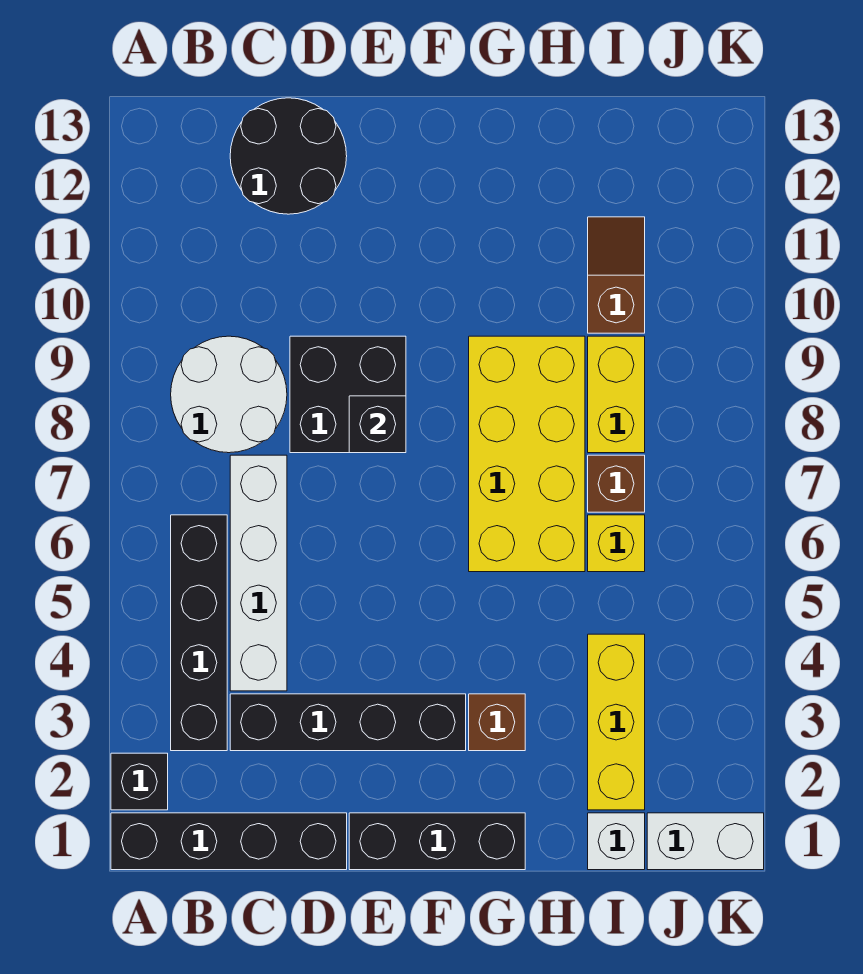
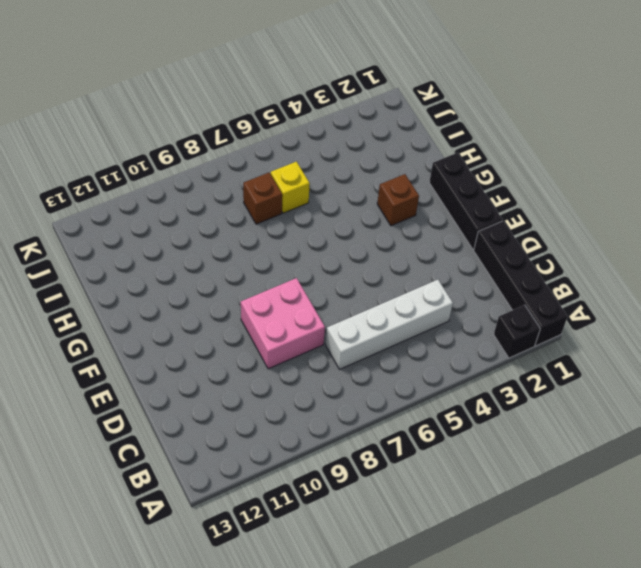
pink 2x2 brick [241,278,325,369] -> black 2x2 brick [290,336,406,453]
none -> black 1x4 brick [171,515,227,751]
none -> white 2x2 round brick [171,336,287,453]
none -> black 1x4 brick [230,694,466,751]

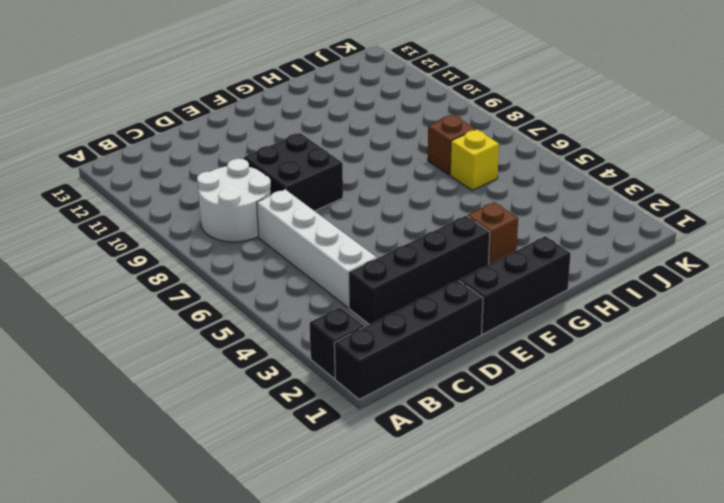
none -> black 1x4 brick [171,515,227,751]
none -> black 2x2 round brick [230,98,347,214]
none -> yellow 2x4 brick [469,336,585,572]

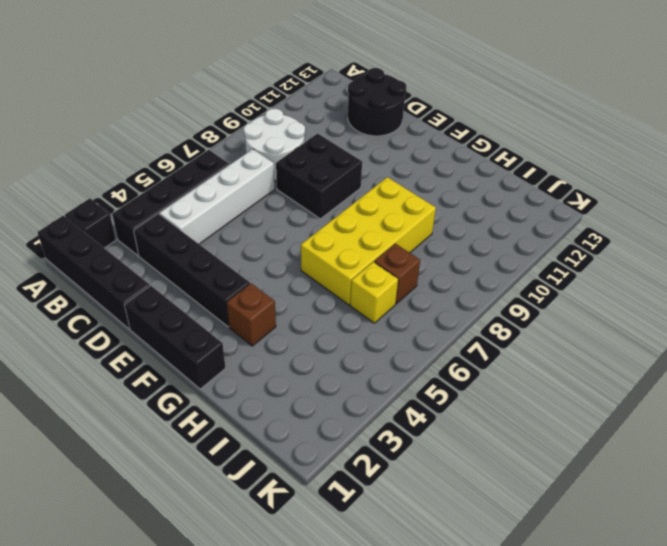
none -> white 1x1 brick [588,813,645,870]
none -> yellow 1x3 brick [588,634,645,810]
none -> yellow 1x2 brick [588,336,645,453]

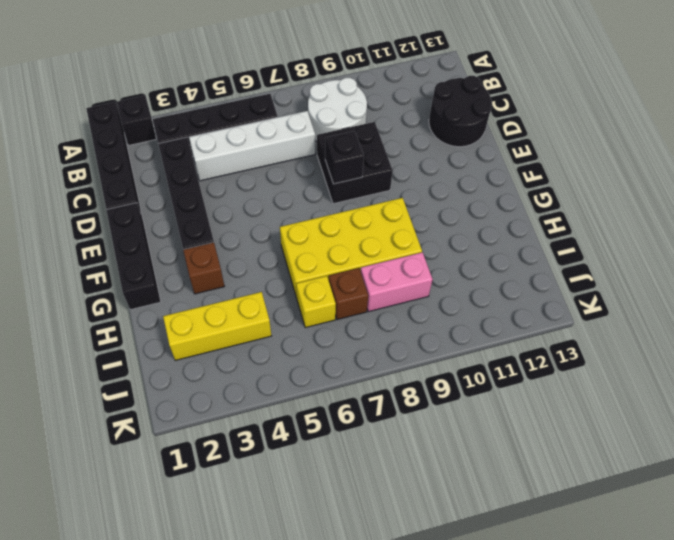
pink 1x2 brick [361,252,433,312] -> yellow 1x2 brick [588,336,645,453]
none -> white 1x1 brick [588,813,645,870]
none -> brown 1x2 slope [588,217,645,333]
none -> white 1x2 brick [647,813,764,870]

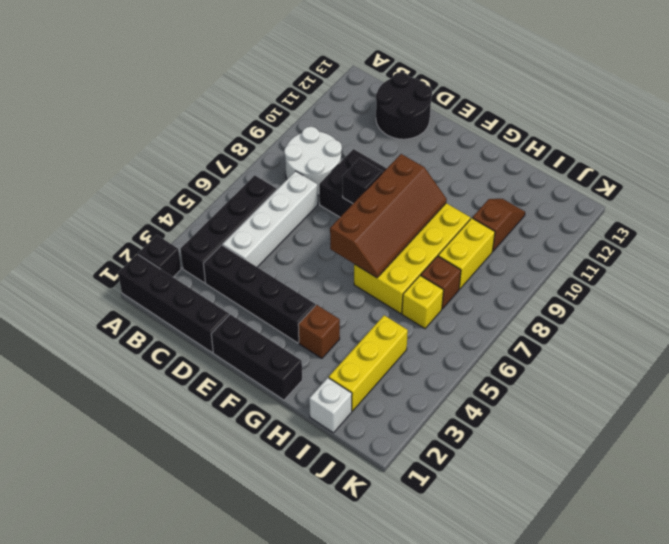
brown 2x4 slope [330,154,447,278] -> none
none -> white 1x2 brick [647,813,764,870]

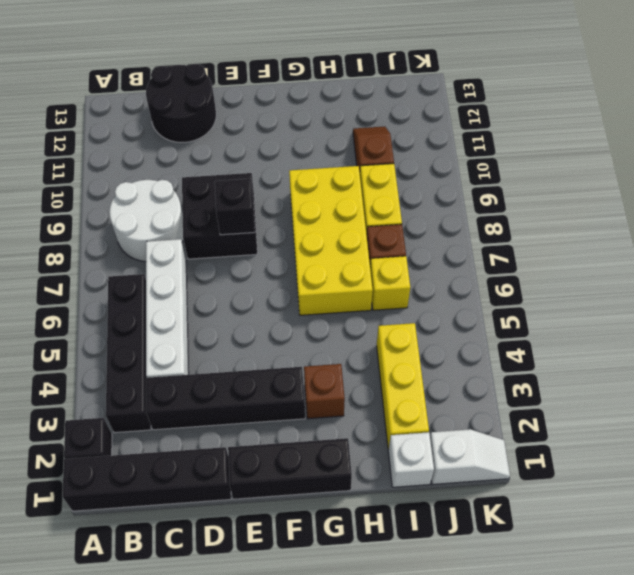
white 1x2 slope [430,429,510,484] -> white 1x2 brick [647,813,764,870]

